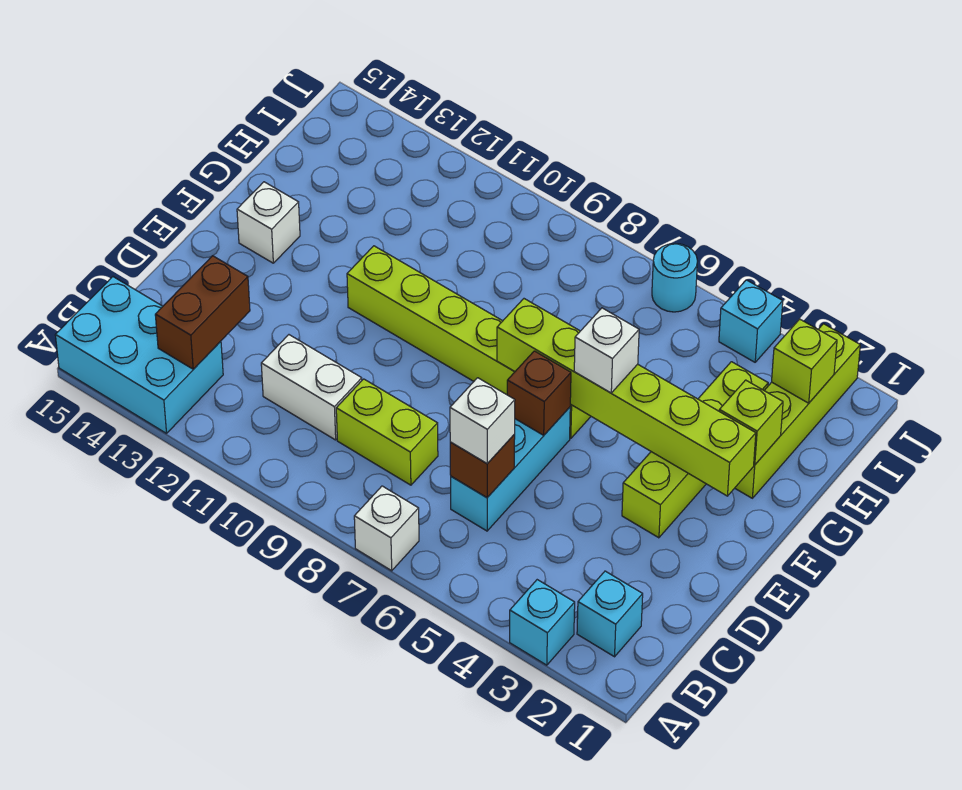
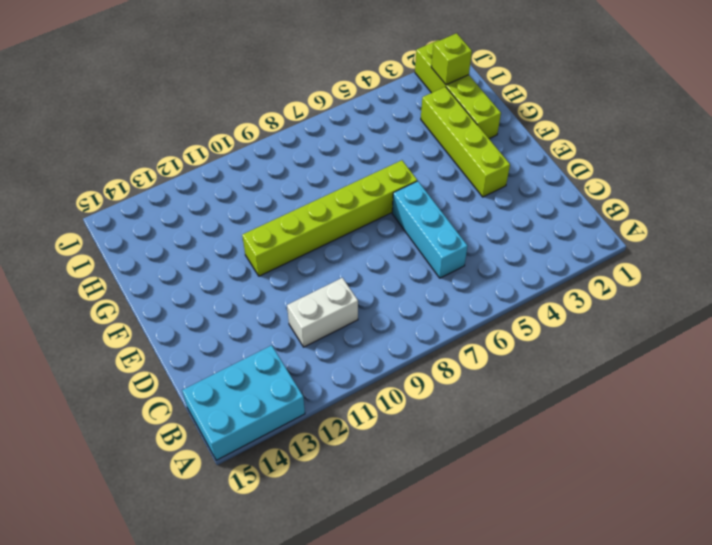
none -> cyan 1x1 brick [510,580,575,665]
none -> white 1x1 brick [354,486,419,571]
none -> cyan 1x1 brick [577,571,643,657]

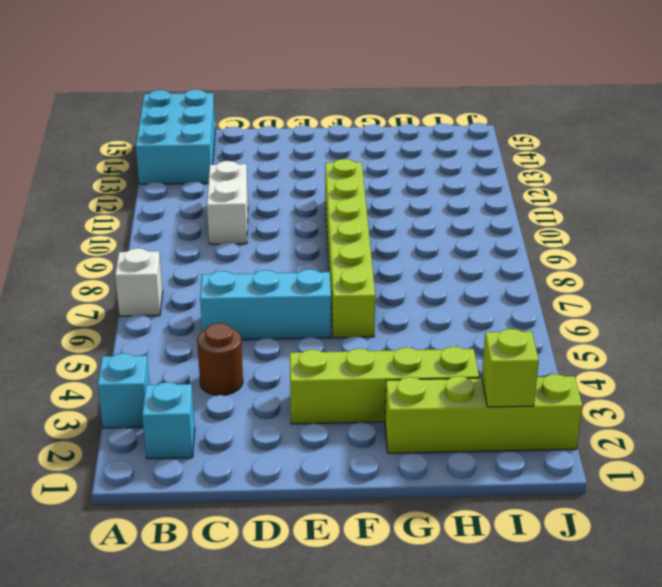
brown 1x1 round brick [197,323,243,395] -> none
none -> lime 1x2 brick [336,379,438,485]
none -> white 1x1 brick [237,182,300,263]
none -> cyan 1x1 brick [719,280,783,362]

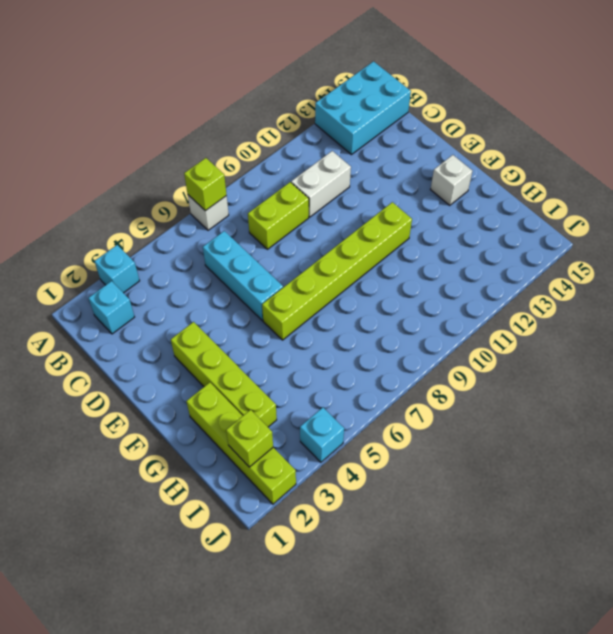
lime 1x1 brick [184,158,226,211] -> lime 1x1 brick moved to [719,380,783,465]
none -> cyan 1x1 round brick [652,244,697,312]
none -> brown 1x2 brick [155,256,250,369]
none -> brown 1x1 brick [450,435,515,498]

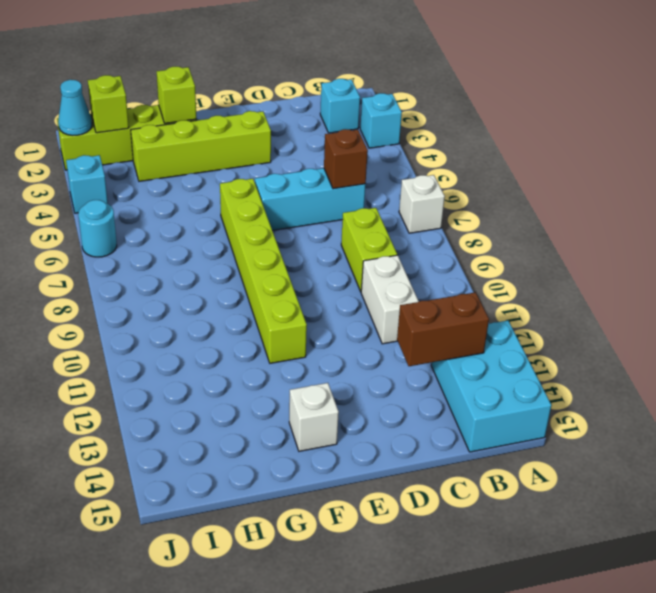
cyan 1x1 cone [58,80,92,135] -> none
none -> brown 1x1 brick [507,351,571,435]
none -> lime 1x6 brick [497,299,756,496]
none -> white 1x1 brick [450,378,515,464]

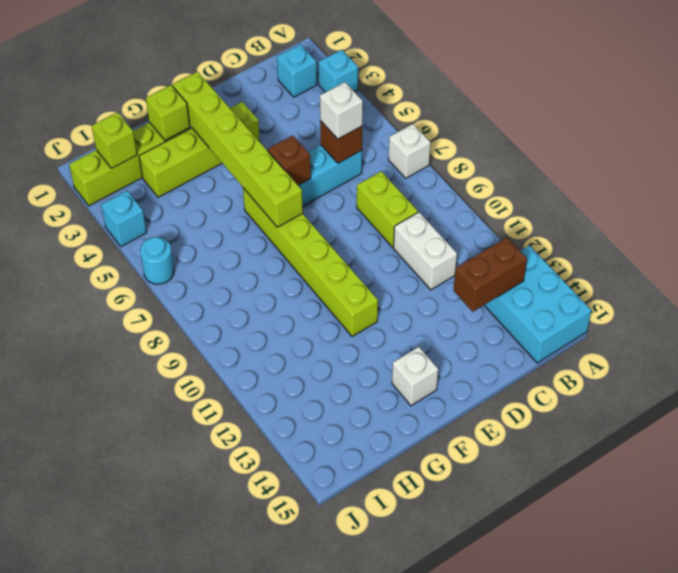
none -> white 1x1 brick [574,308,639,393]

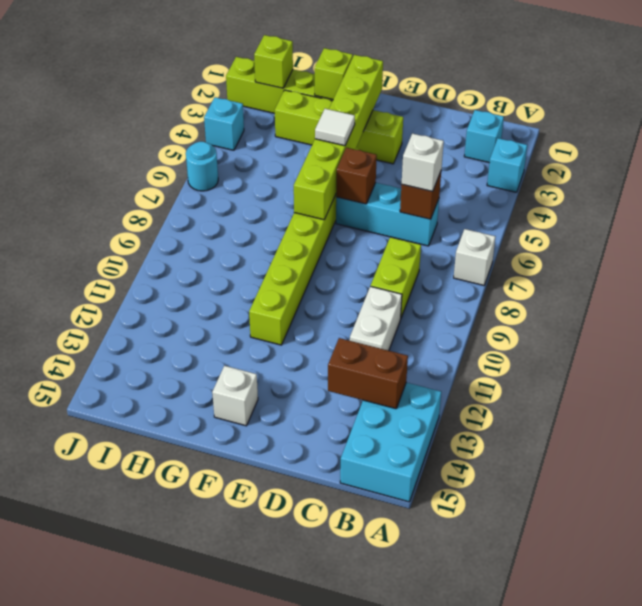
white 1x1 tile [315,109,355,146] -> white 1x1 brick [574,308,639,393]

